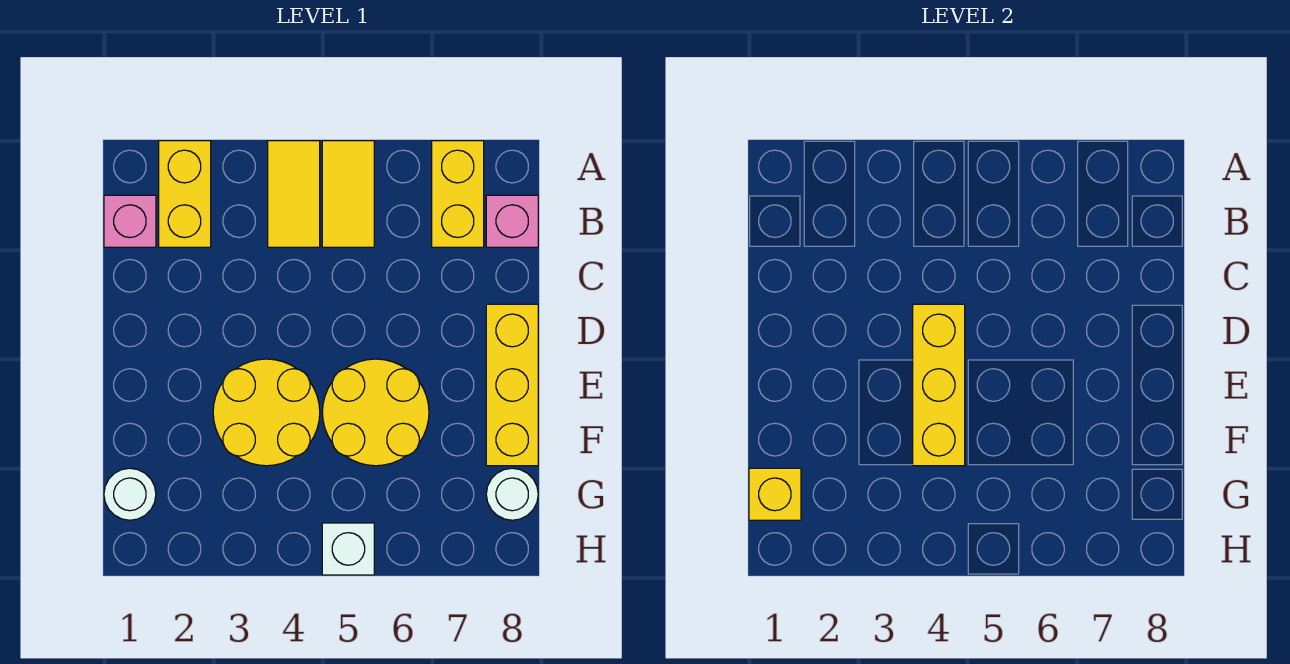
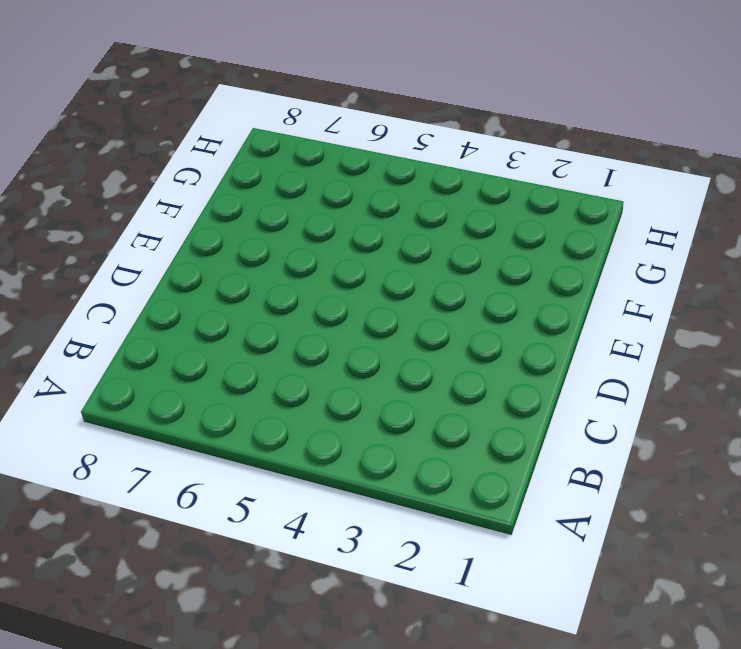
none -> yellow 1x2 brick [159,141,211,247]
none -> yellow 1x2 tile [268,141,320,247]
none -> yellow 1x2 tile [322,141,374,247]

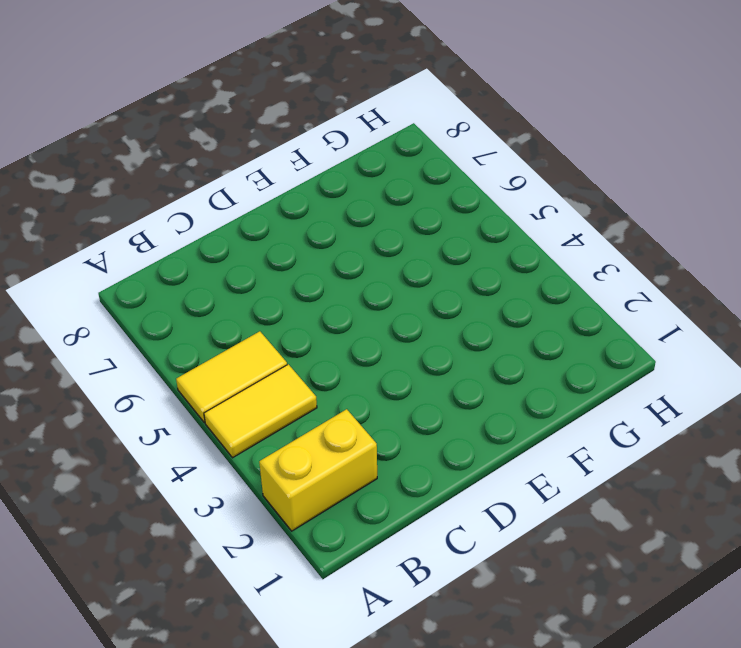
none -> yellow 1x2 brick [432,141,484,247]
none -> pink 1x1 brick [104,195,156,247]
none -> pink 1x1 brick [486,195,538,247]

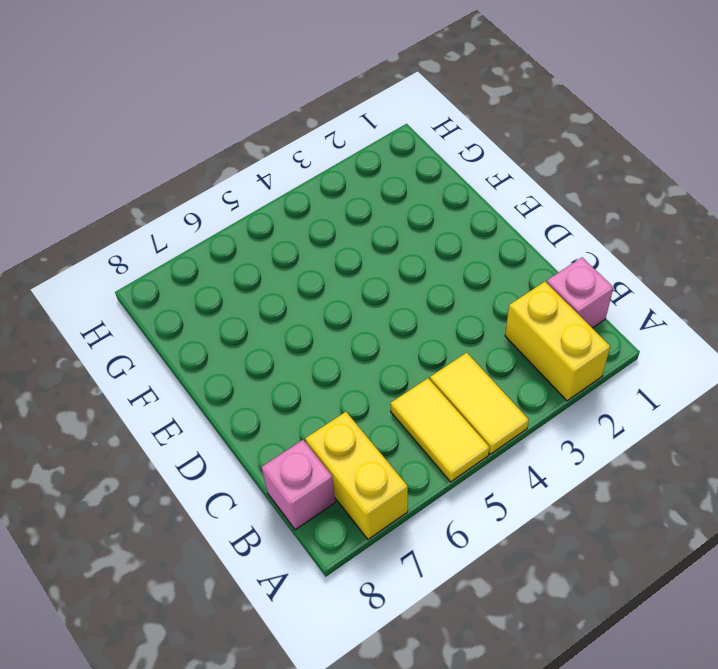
none -> yellow 1x3 brick [486,304,538,466]
none -> yellow 2x2 round brick [213,359,320,466]
none -> yellow 2x2 round brick [322,359,429,466]

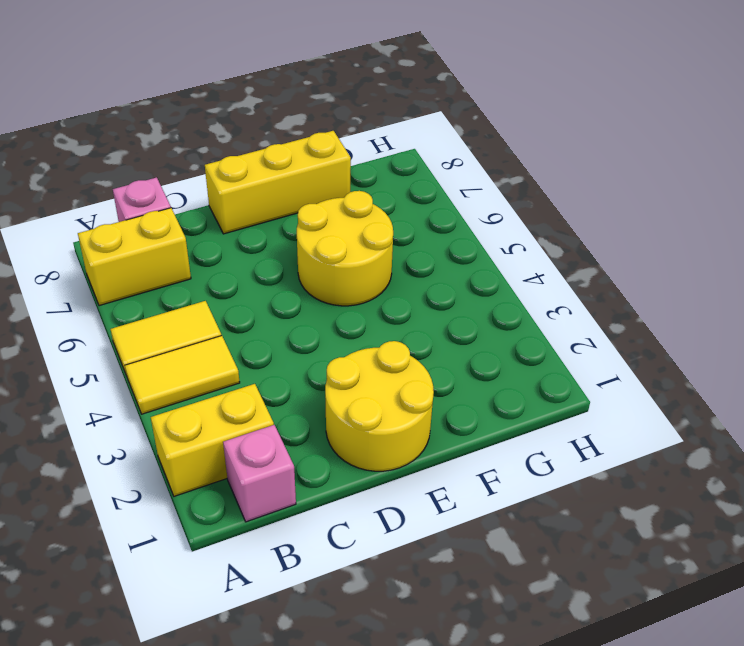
yellow 2x2 round brick [325,341,434,471] -> yellow 2x2 round brick moved to [213,359,320,466]
none -> white 1x1 round brick [104,468,156,520]
none -> white 1x1 round brick [486,468,538,520]
none -> white 1x1 brick [322,523,374,575]

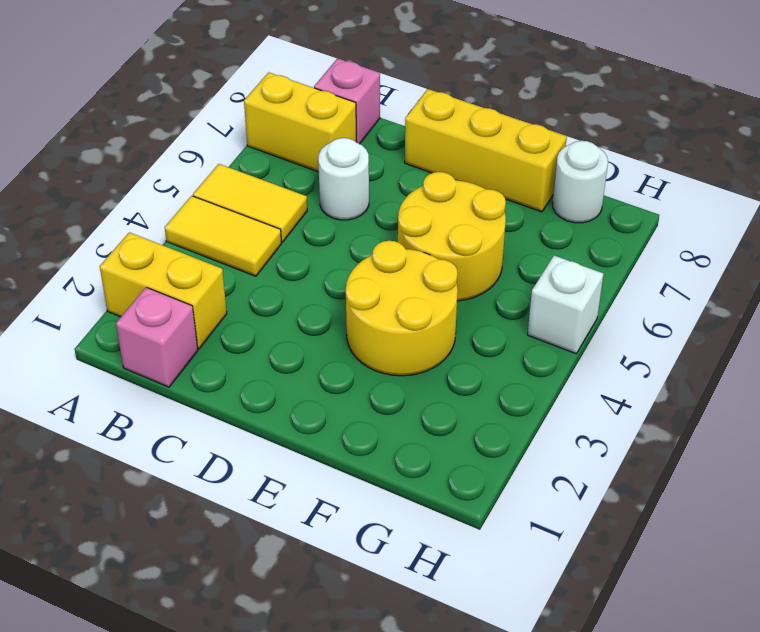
white 1x1 round brick [318,138,369,220] -> white 1x1 round brick moved to [104,468,156,520]
none -> yellow 1x3 brick [913,304,965,466]
none -> yellow 1x1 brick [749,468,801,520]

